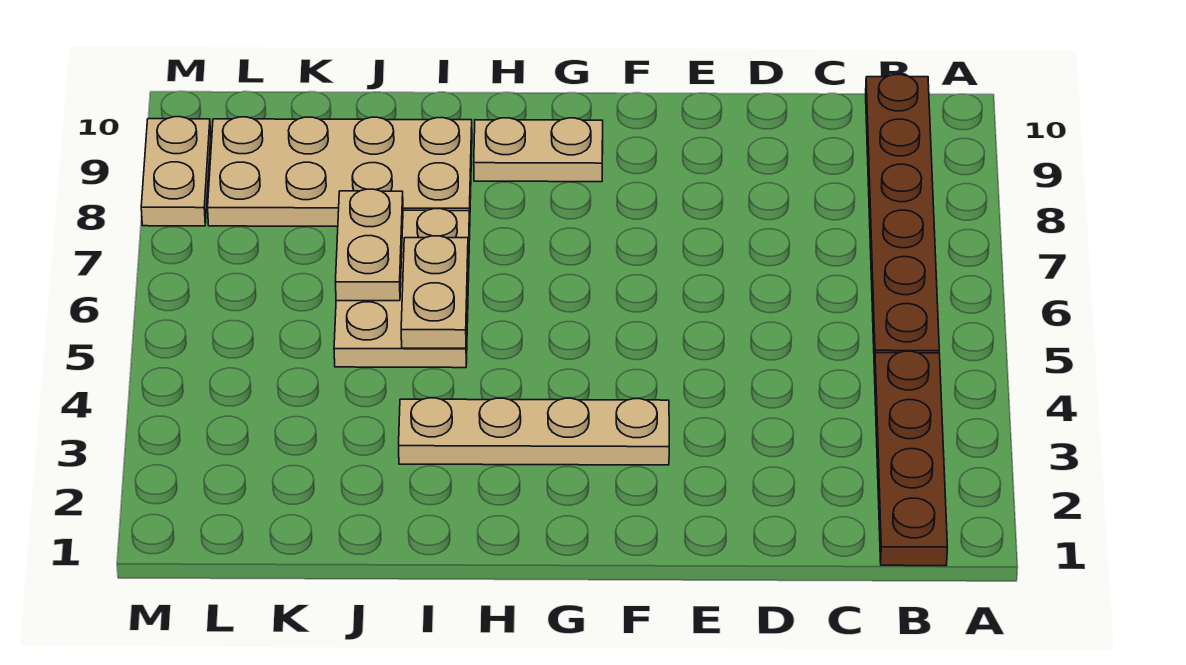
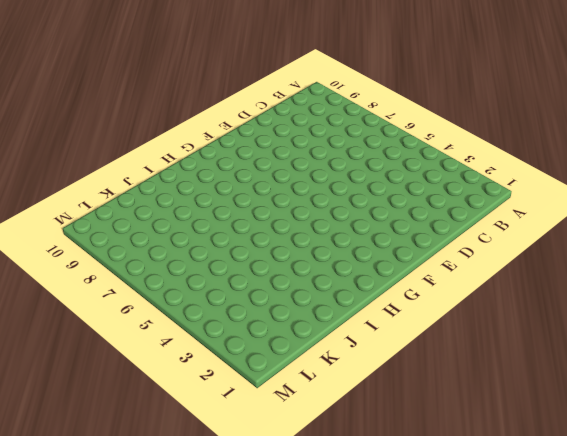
none -> brown 1x4 plate [874,351,947,566]
none -> brown 1x6 plate [866,75,939,368]

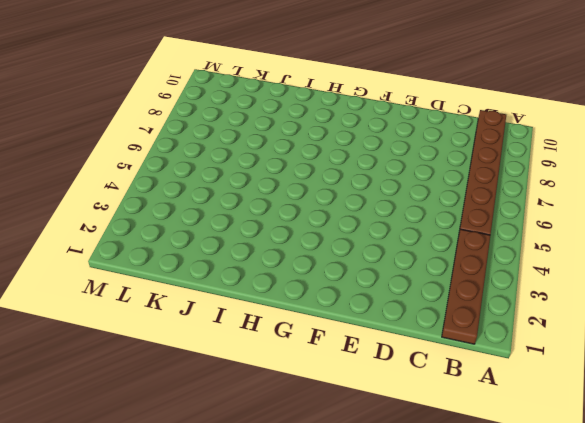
none -> tan 1x4 plate [399,398,669,465]
none -> tan 1x2 plate [474,118,603,182]

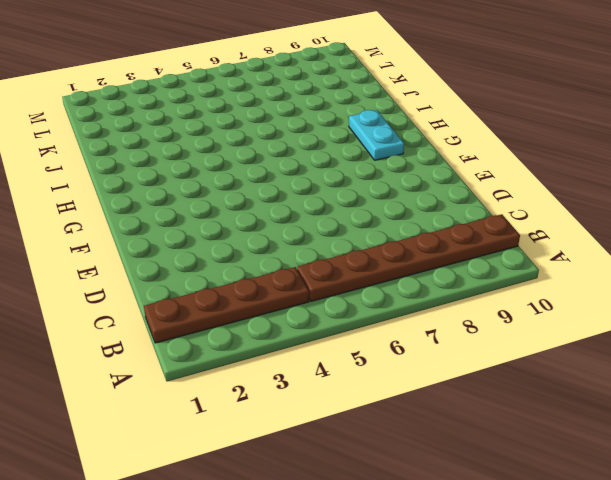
cyan 1x2 plate [349,110,404,160] -> tan 1x2 plate [474,118,603,182]
none -> tan 1x4 plate [399,398,669,465]
none -> tan 2x3 plate [334,209,470,368]

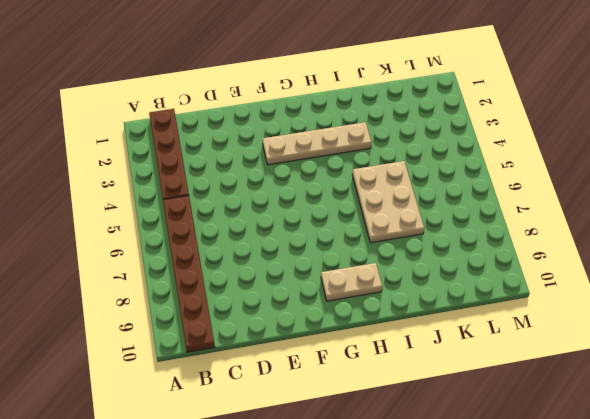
none -> tan 2x4 plate [208,117,472,226]
none -> tan 1x2 plate [141,117,211,226]

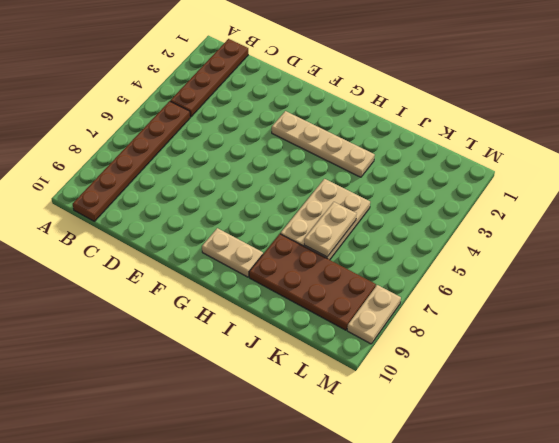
brown 2x4 plate [249,234,376,330] -> tan 2x4 plate [208,117,472,226]
none -> tan 1x2 plate [401,236,468,348]

